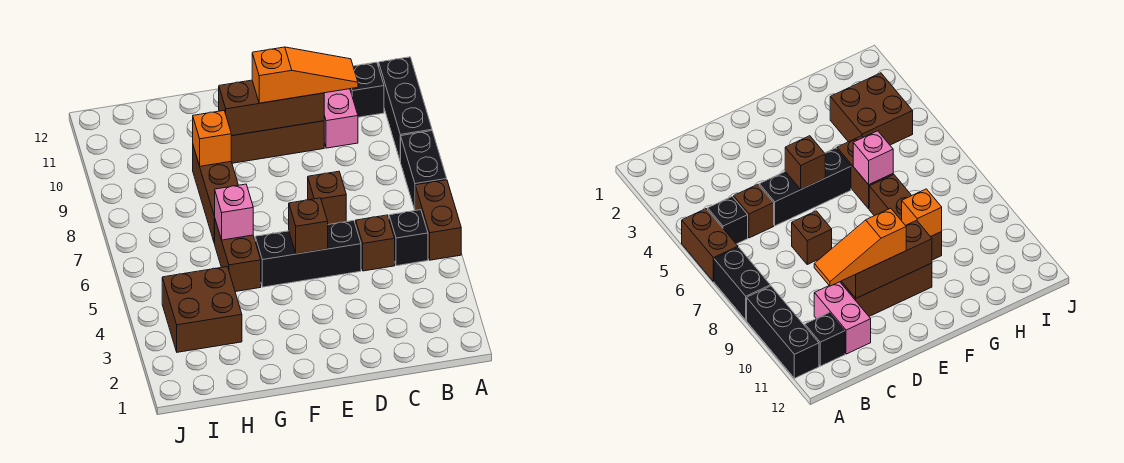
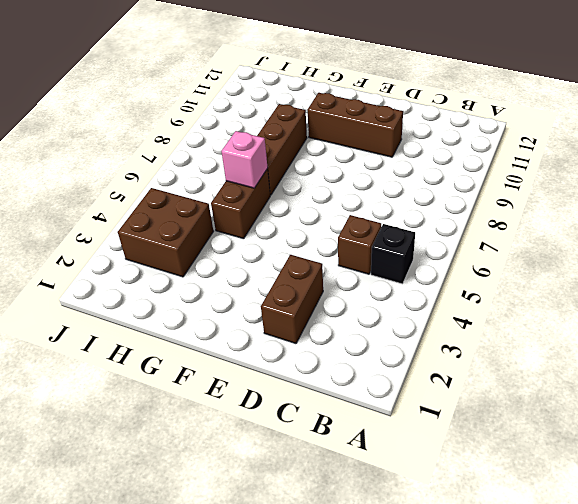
brown 1x2 brick [261,255,323,344] -> brown 1x2 brick moved to [415,180,461,260]
none -> black 1x2 brick [401,131,447,210]
none -> black 1x3 brick [379,57,432,162]
none -> black 1x1 brick [350,62,384,117]

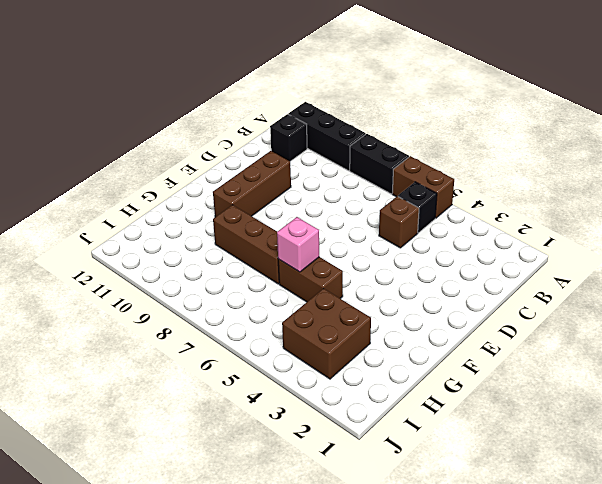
none -> pink 1x2 brick [324,89,358,148]
none -> black 1x3 brick [255,221,361,287]
none -> brown 1x1 brick [308,171,346,225]

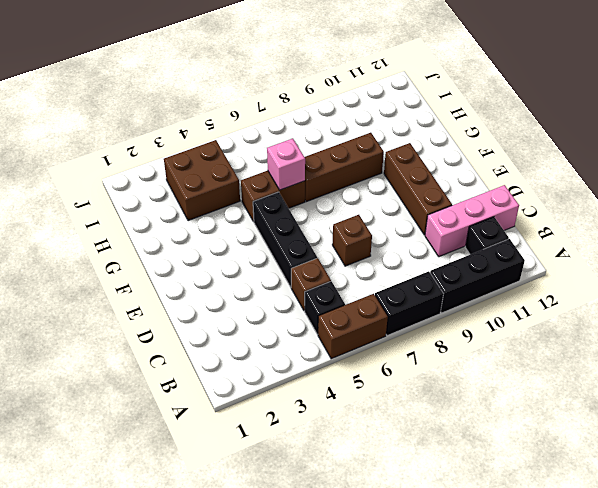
pink 1x3 brick [425,185,519,257] -> pink 1x2 brick [324,89,358,148]
none -> brown 1x3 brick [219,80,324,136]
none -> brown 1x1 brick [289,198,328,254]
none -> orange 1x1 brick [193,111,231,166]

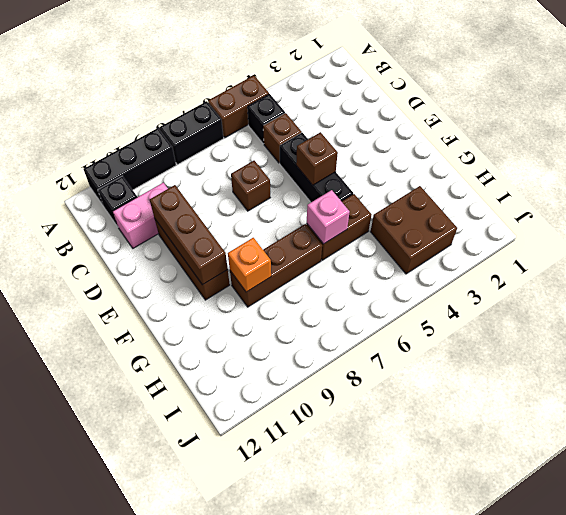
none -> orange 1x3 slope [252,47,358,103]

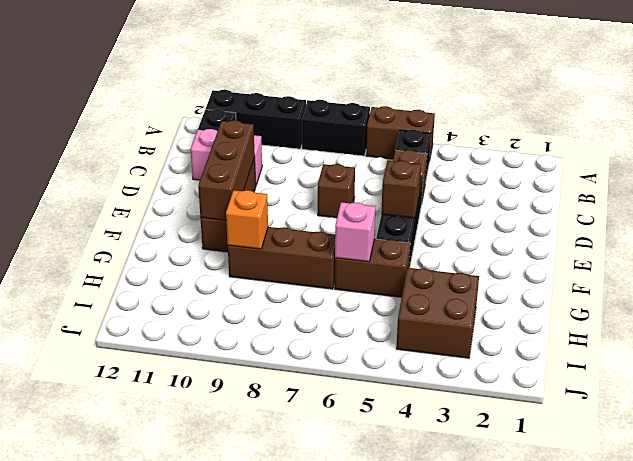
none -> orange 1x3 slope [252,47,358,103]

